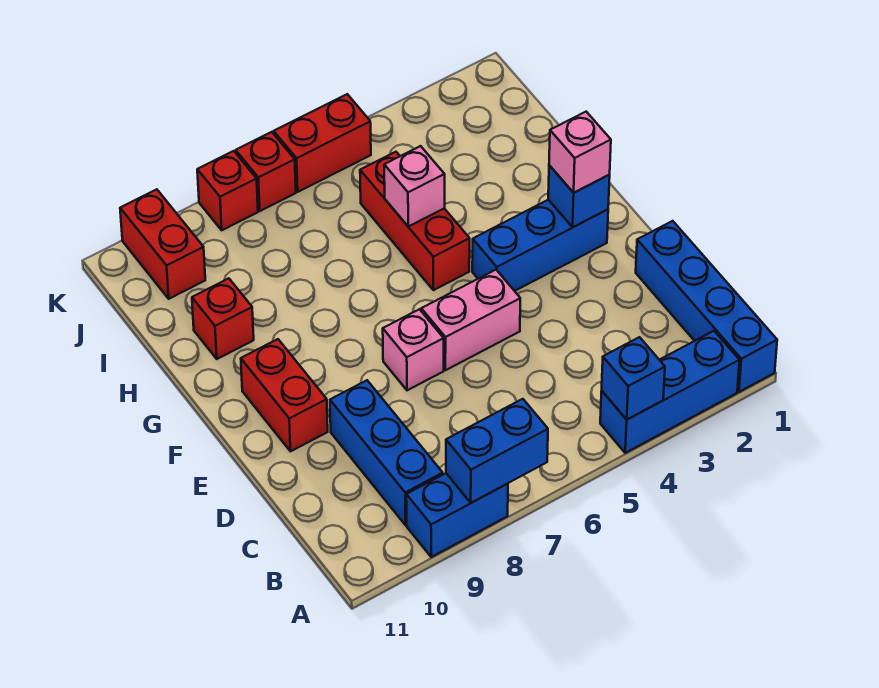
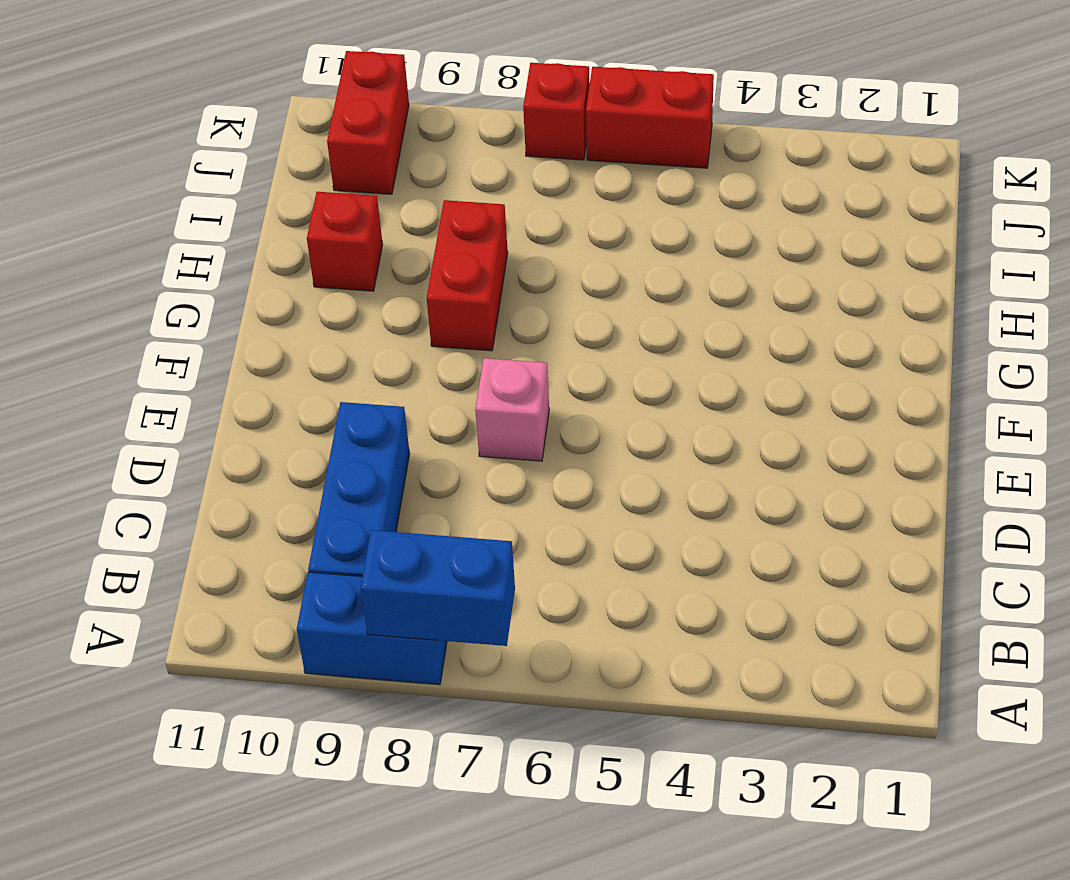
red 1x2 brick [427,200,508,351] -> red 1x2 brick moved to [241,339,328,451]
none -> blue 1x4 brick [636,221,777,392]
none -> blue 1x3 brick [600,331,739,453]
none -> pink 1x2 brick [421,270,520,370]

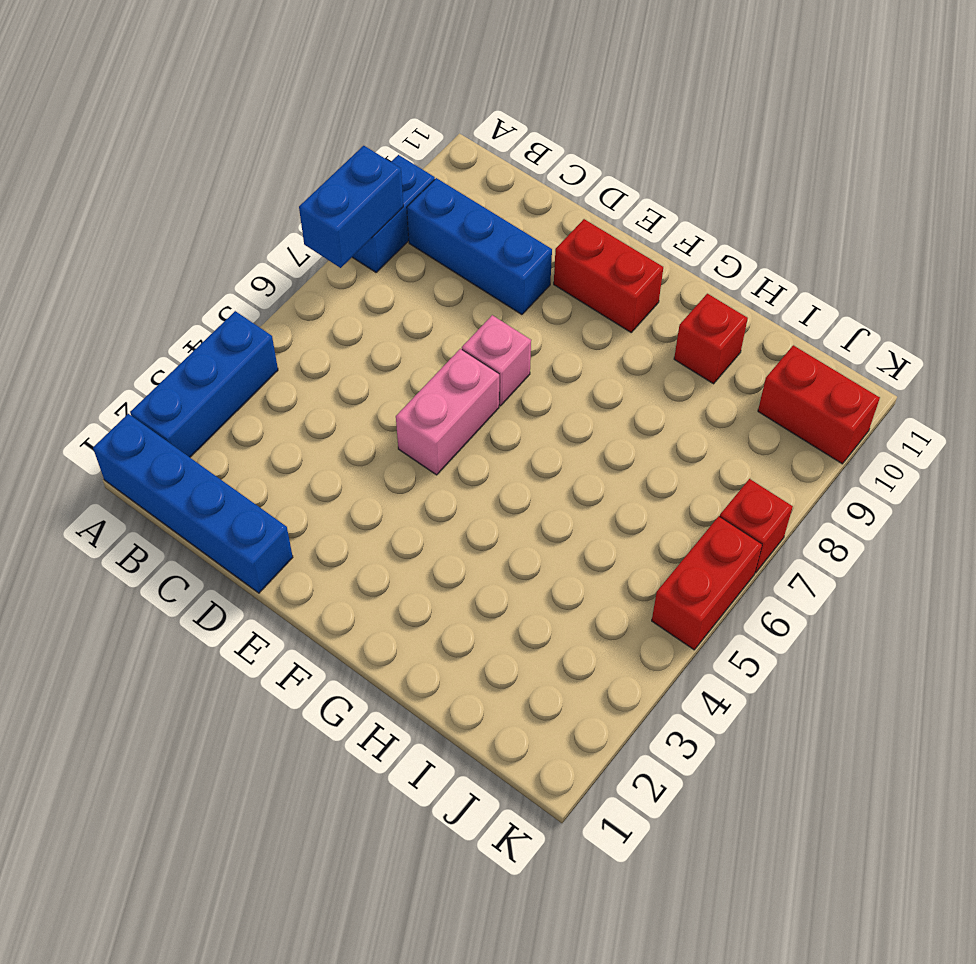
none -> blue 1x3 brick [472,200,608,291]
none -> red 1x3 brick [360,152,470,290]
none -> red 1x1 brick [197,151,258,230]

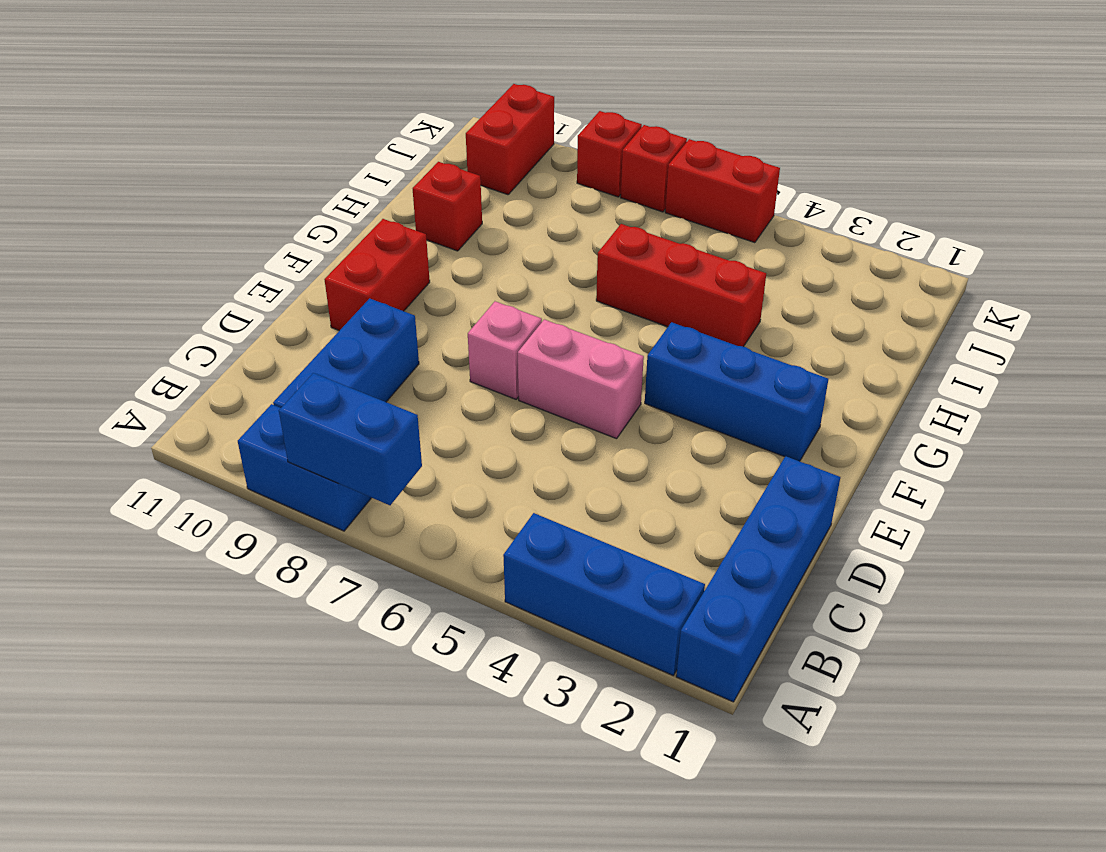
red 1x3 brick [596,224,766,347] -> red 1x3 brick turned to [360,152,470,290]
none -> blue 1x1 brick [602,337,665,420]
none -> blue 1x1 brick [548,165,610,227]
none -> pink 1x1 brick [384,146,445,226]

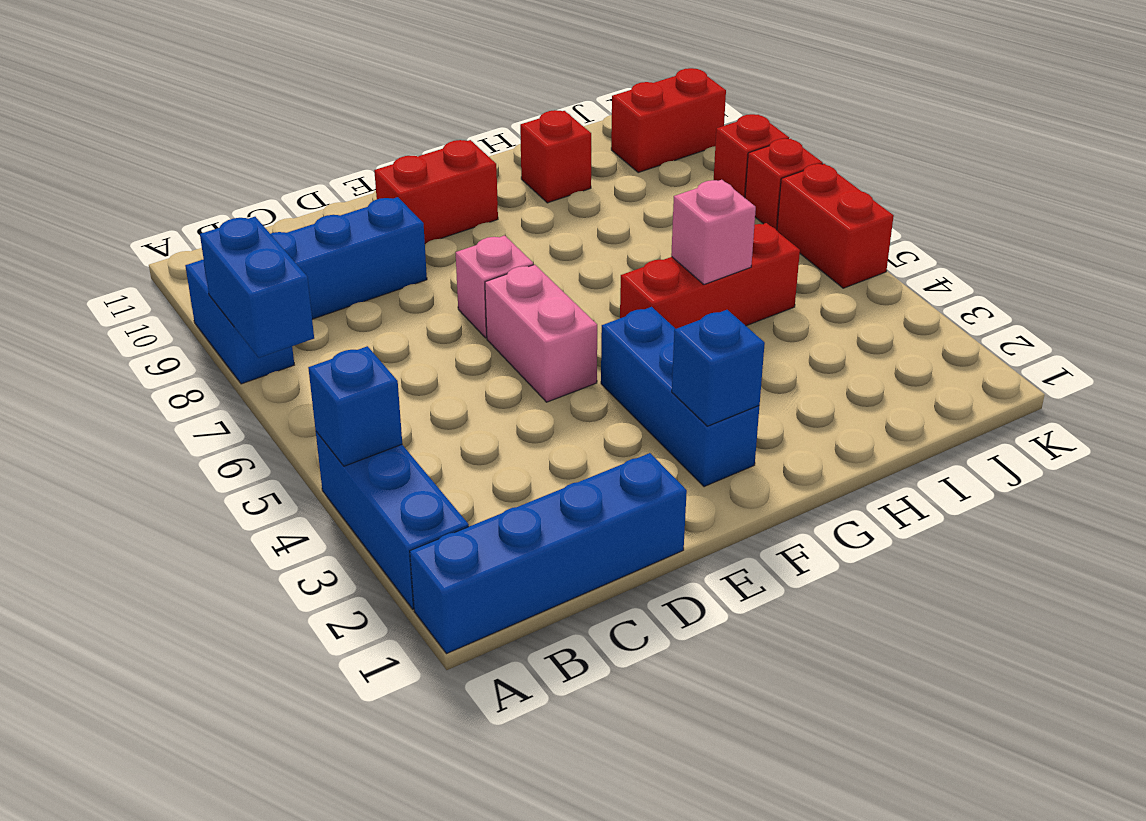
none -> pink 1x1 brick [549,112,611,193]

